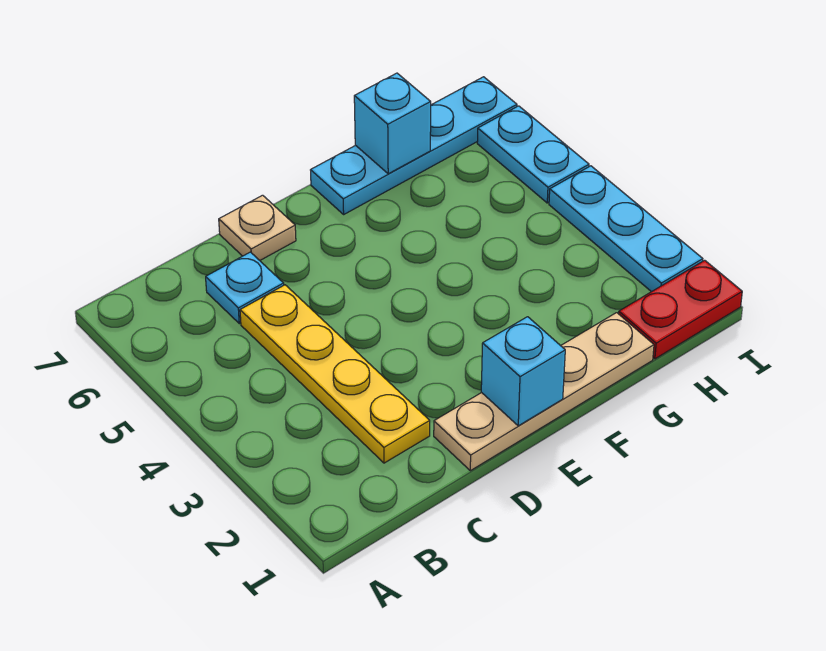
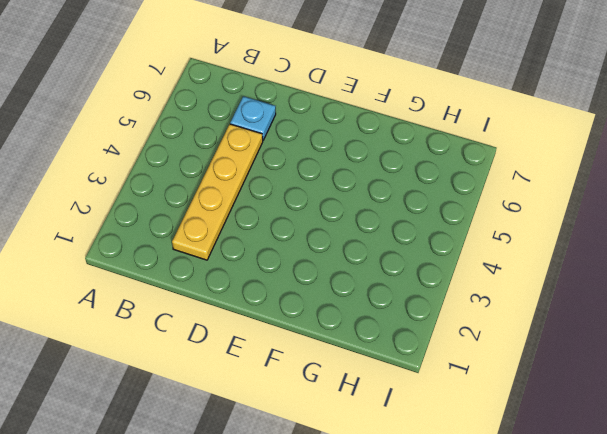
none -> tan 1x4 plate [434,313,654,471]
none -> tan 1x1 plate [219,195,296,260]

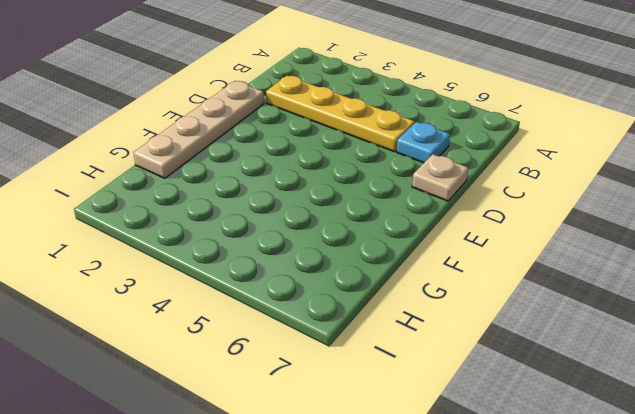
none -> cyan 1x4 plate [311,77,517,214]
none -> red 1x2 plate [619,260,742,359]

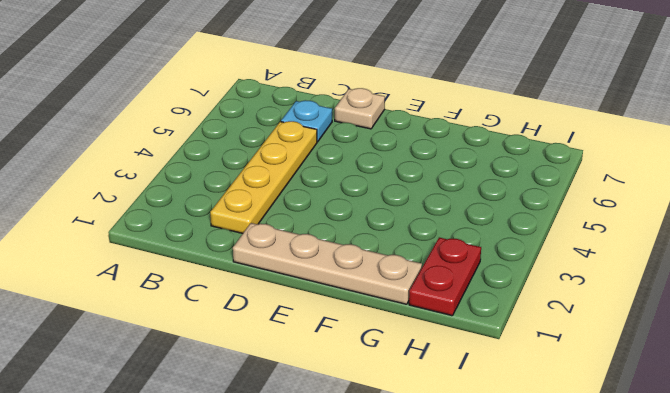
red 1x2 plate [409,237,481,316] -> red 1x2 plate turned to [619,260,742,359]
none -> cyan 1x4 plate [311,77,517,214]
none -> cyan 1x3 plate [549,166,703,292]

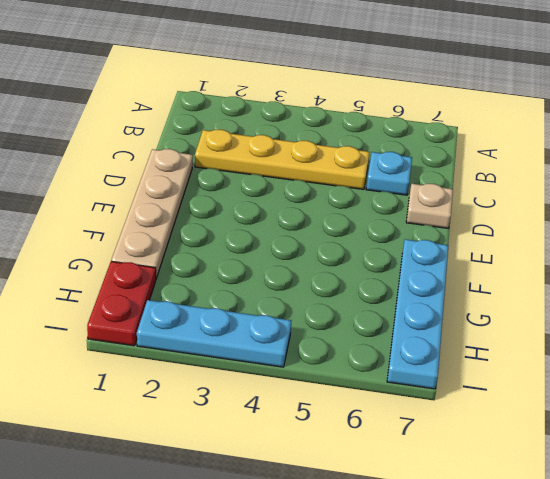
none -> cyan 1x2 plate [477,106,589,203]
none -> cyan 1x1 brick [481,317,565,426]

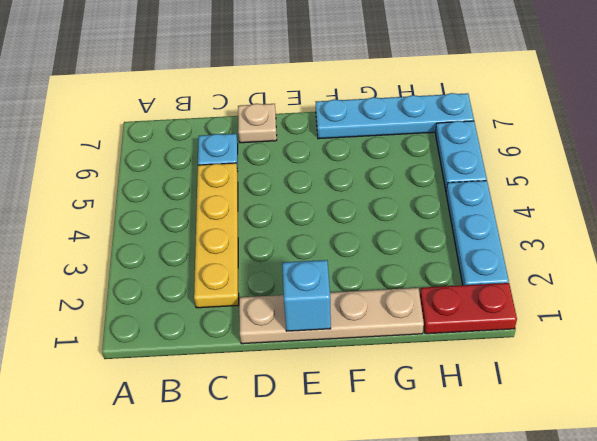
none -> cyan 1x1 brick [354,73,431,174]

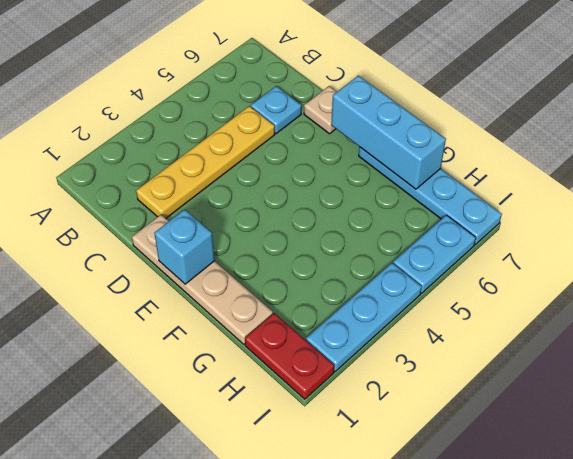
cyan 1x3 brick [331,76,446,189] -> cyan 1x1 brick [354,73,431,174]

